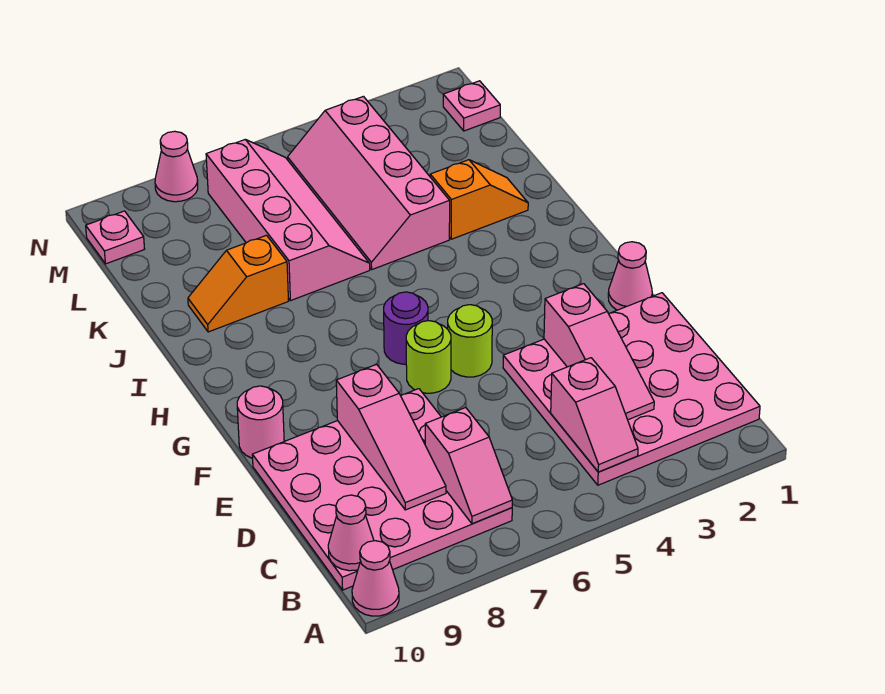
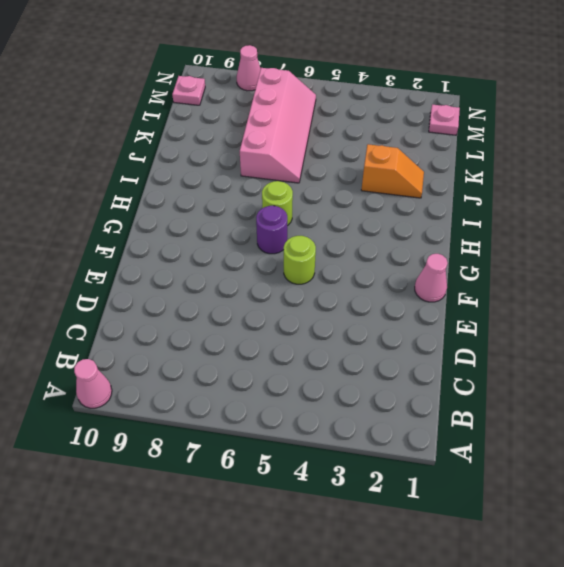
lime 1x1 round brick [262,181,293,226] -> lime 1x1 round brick moved to [406,321,451,393]
none -> pink 4x4 plate [503,293,760,485]
none -> pink 4x4 plate [252,389,512,590]
none -> pink 1x1 round brick [237,386,284,458]

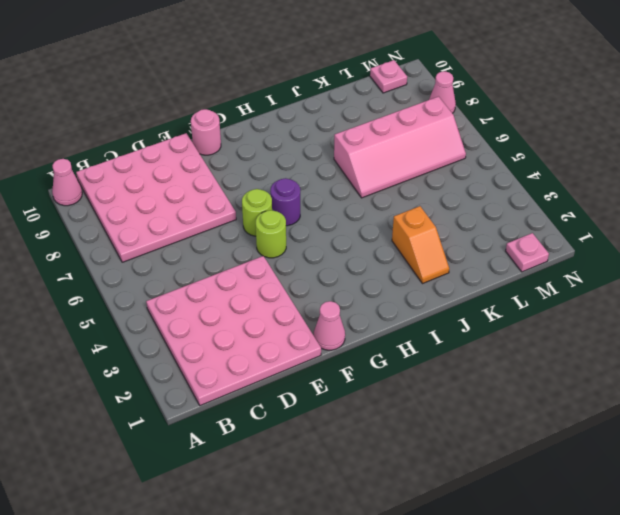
none -> pink 2x4 slope [288,96,450,269]
none -> orange 1x2 slope [188,235,288,332]
none -> pink 1x2 slope [551,358,638,472]

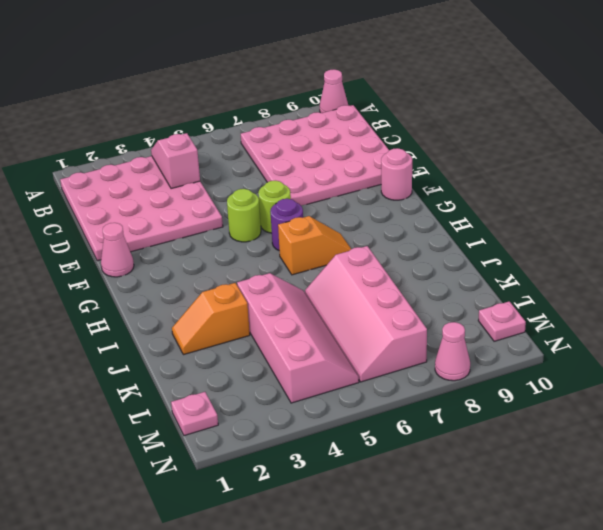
orange 1x2 slope [278,216,351,275] -> orange 1x2 slope moved to [188,235,288,332]
none -> pink 1x2 slope [425,408,512,524]
none -> pink 1x1 cone [328,495,374,571]
none -> pink 1x3 slope [544,284,654,420]

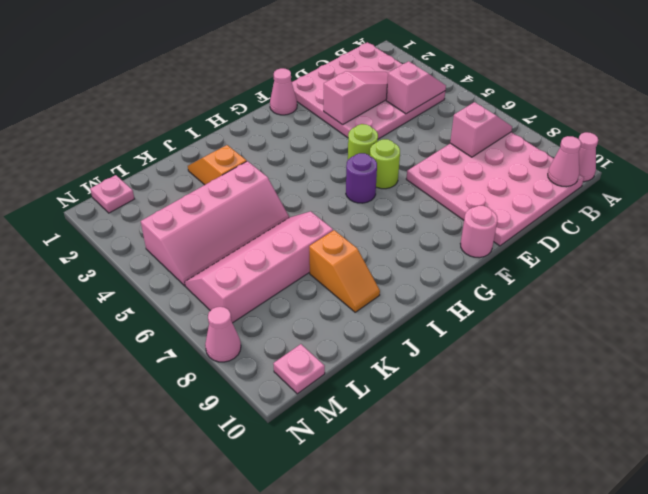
none -> pink 1x3 slope [336,364,446,510]

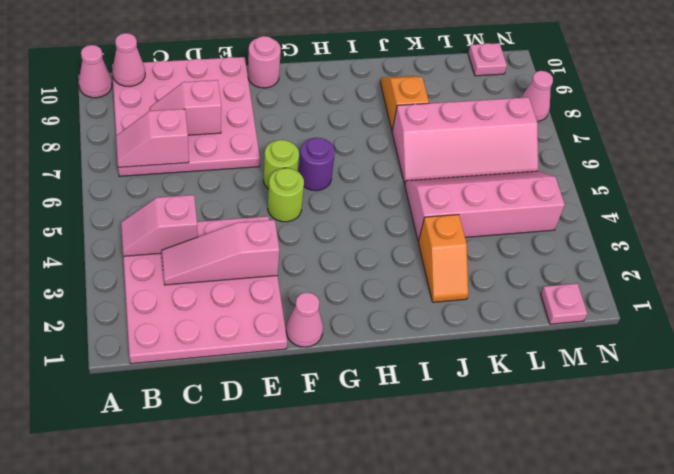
pink 1x2 slope [150,80,221,135] -> pink 1x3 slope [336,364,446,510]

